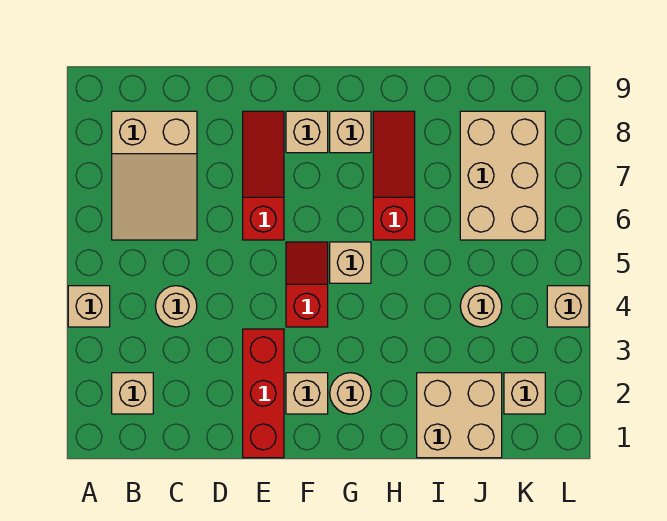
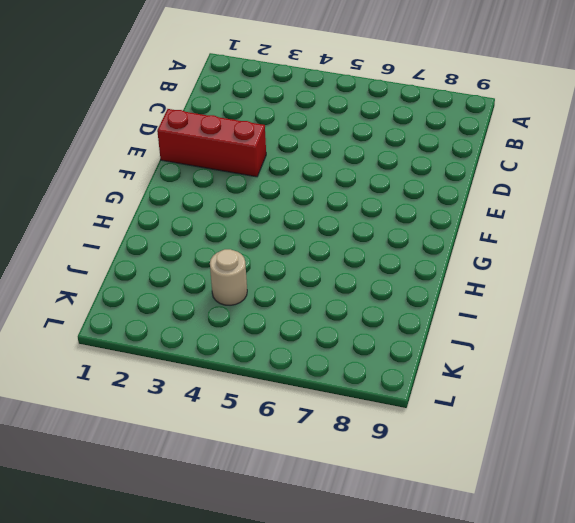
none -> tan 1x1 brick [68,286,110,327]
none -> tan 1x1 brick [112,373,153,414]
none -> tan 2x3 slope [112,111,197,240]

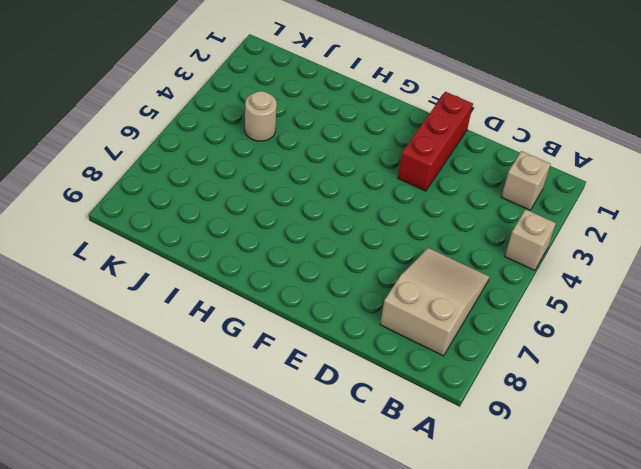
none -> tan 1x1 round brick [155,286,197,327]
none -> red 1x3 slope [243,111,284,240]
none -> tan 1x1 brick [286,373,328,414]

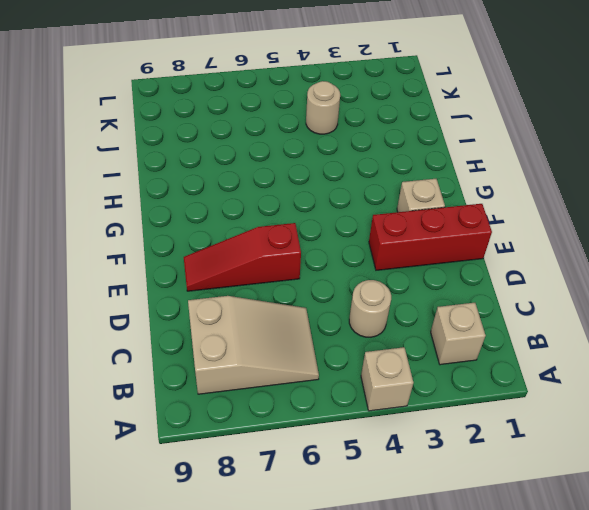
none -> red 1x2 slope [286,242,328,327]
none -> tan 1x1 brick [286,111,328,153]
none -> tan 1x1 round brick [330,373,371,414]

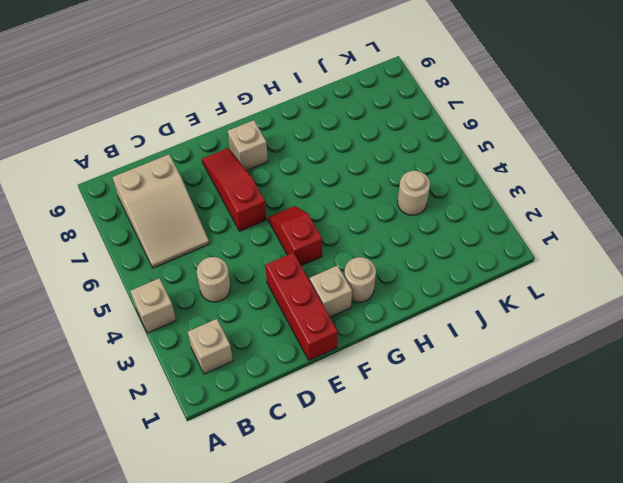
none -> tan 1x1 brick [330,242,371,283]
none -> tan 1x1 brick [330,111,371,153]
none -> red 1x3 slope [373,111,415,240]

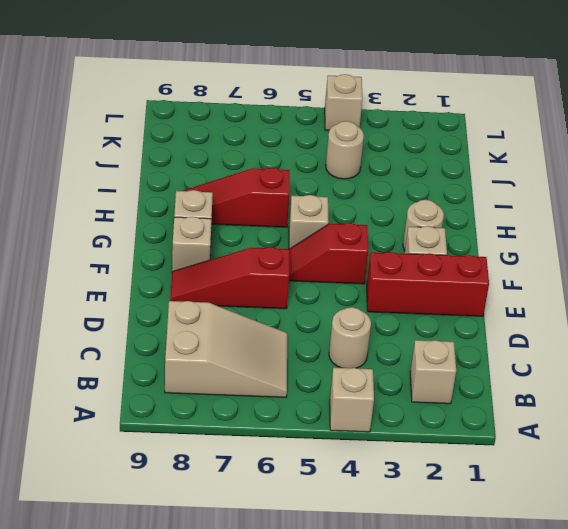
none -> tan 2x2 brick [417,373,502,458]
none -> tan 2x3 brick [460,111,545,240]
none -> tan 1x1 brick [504,373,545,414]

